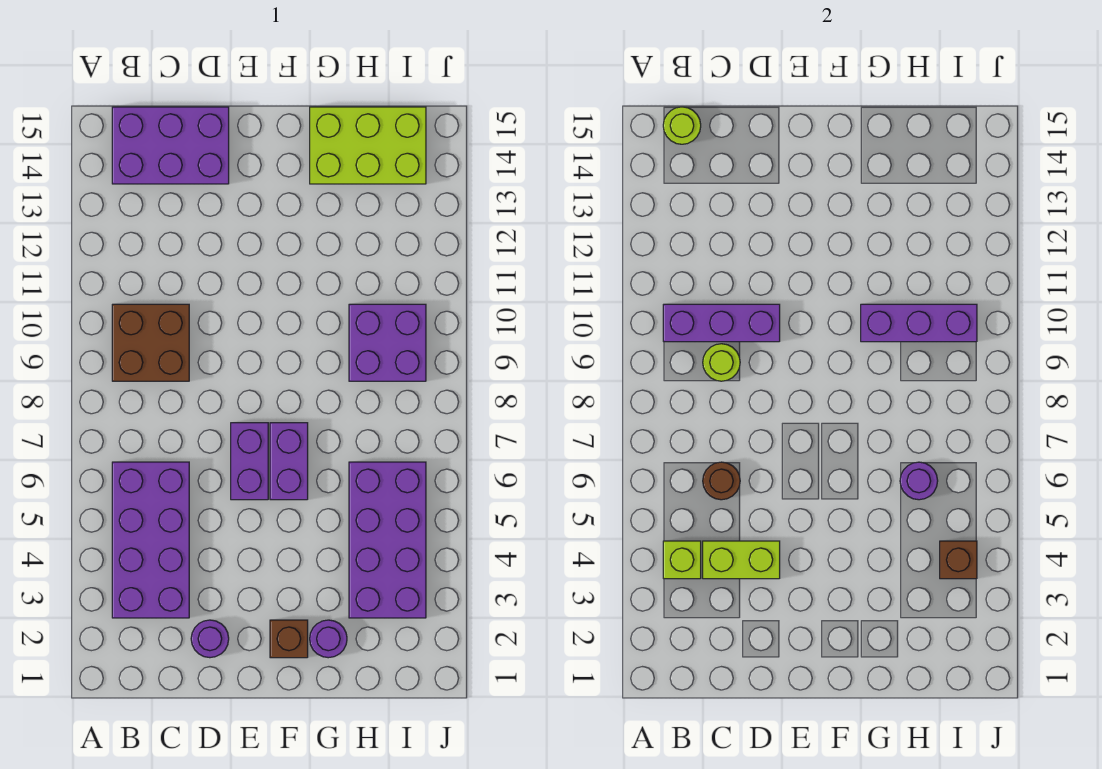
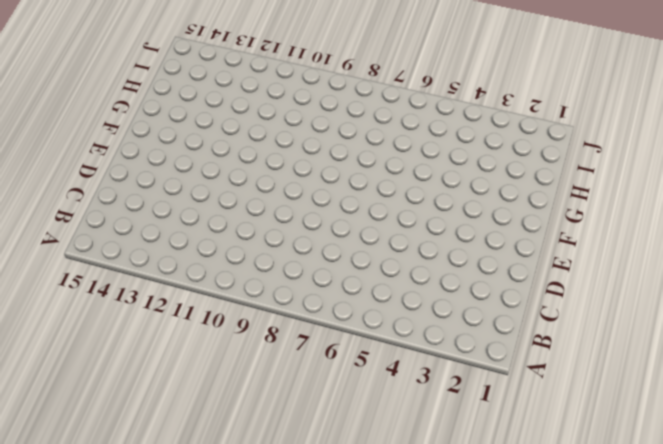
none -> purple 2x4 brick [112,462,189,618]
none -> brown 2x2 brick [112,304,189,381]
none -> purple 2x3 brick [112,107,229,184]

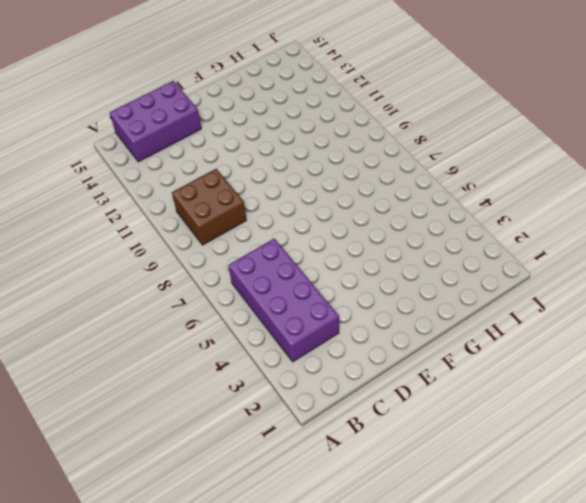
none -> purple 1x1 round brick [191,620,229,658]
none -> purple 1x2 brick [231,423,268,500]
none -> brown 1x1 brick [270,620,308,658]

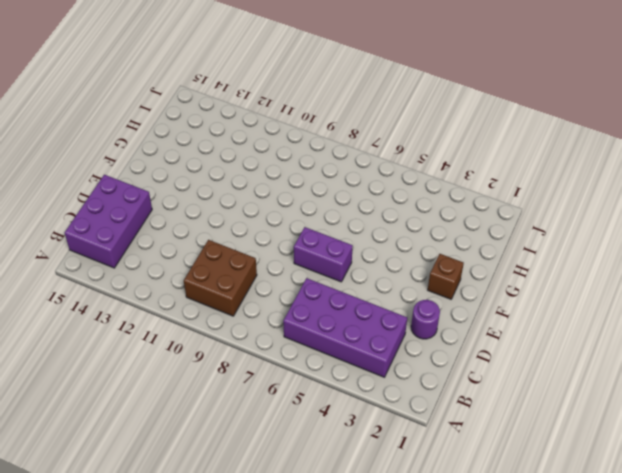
none -> purple 1x2 brick [270,423,308,500]
none -> purple 1x1 round brick [310,620,347,658]
none -> lime 2x3 brick [310,107,426,184]

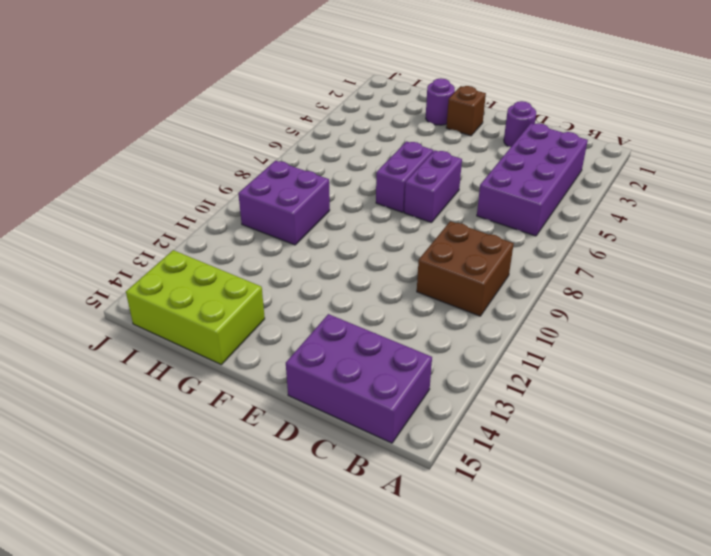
none -> purple 2x4 brick [349,462,426,618]
none -> lime 1x1 brick [663,541,701,579]
none -> purple 1x3 brick [663,304,780,342]

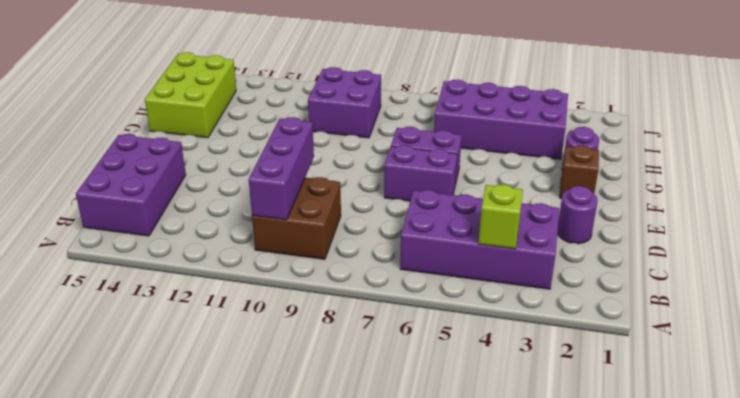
none -> lime 1x1 round brick [663,107,701,144]
none -> lime 1x2 brick [703,541,780,579]
none -> brown 1x1 round brick [703,462,740,500]

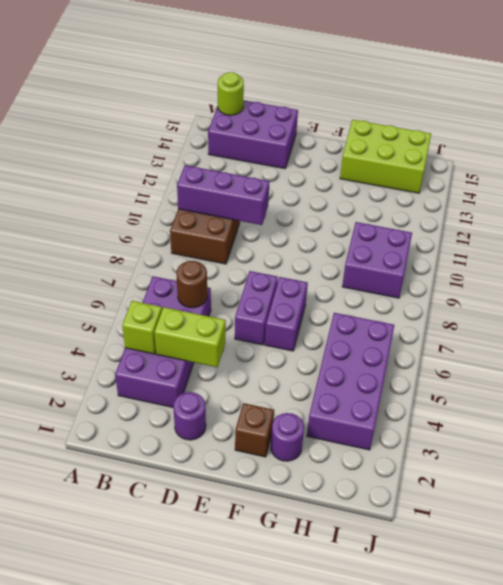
none -> lime 1x1 round brick [703,344,740,381]
none -> purple 1x3 brick [861,304,977,342]
none -> purple 1x1 round brick [900,462,938,500]

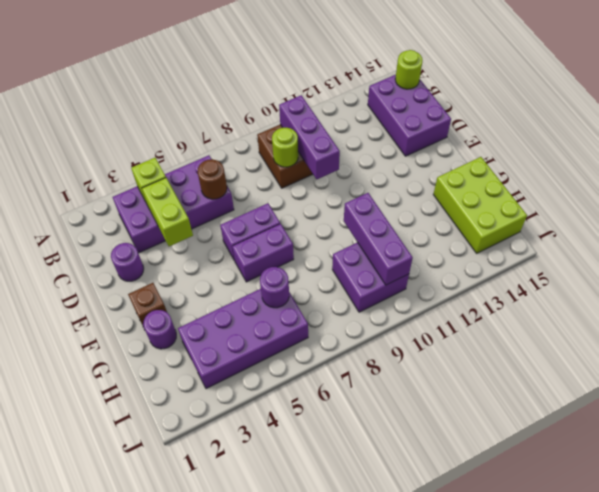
none -> brown 1x1 brick [940,541,977,579]

